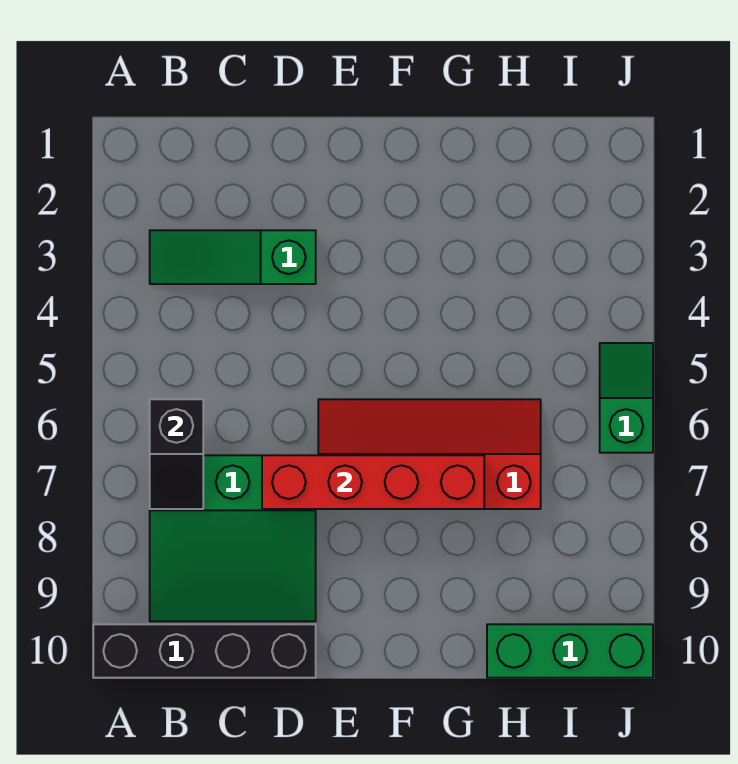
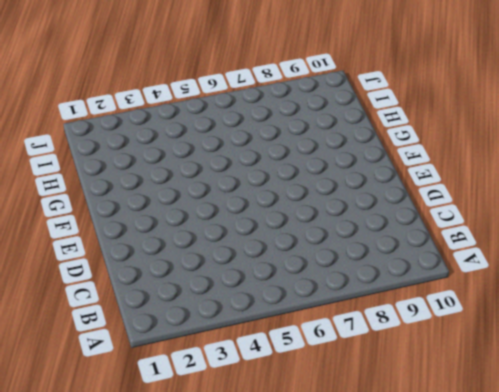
none -> black 1x4 brick [93,624,316,678]
none -> green 1x3 slope [150,230,316,284]

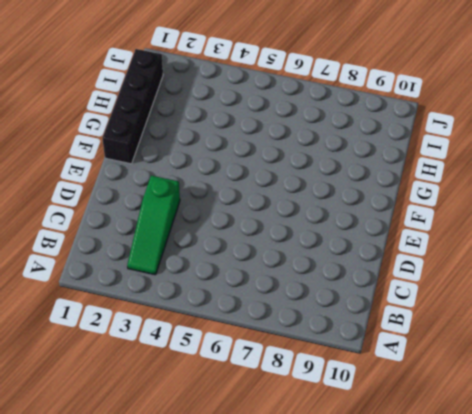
black 1x4 brick [102,49,163,164] -> black 1x4 brick moved to [93,624,316,678]
none -> green 3x3 slope [150,455,316,621]
none -> red 2x4 slope [318,399,541,509]

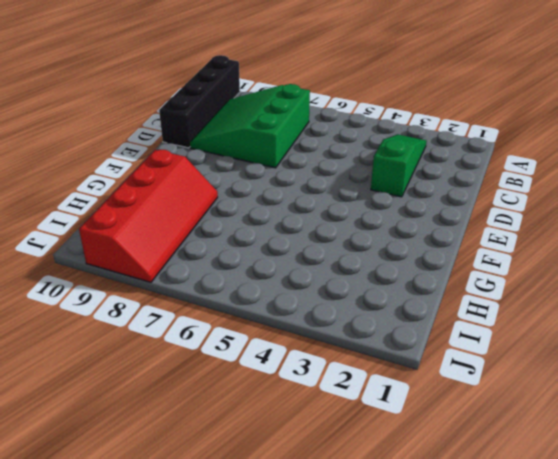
red 2x4 slope [79,150,218,282] -> red 2x4 slope moved to [318,399,541,509]
none -> green 1x3 brick [487,624,653,678]
none -> green 1x2 slope [600,343,653,453]

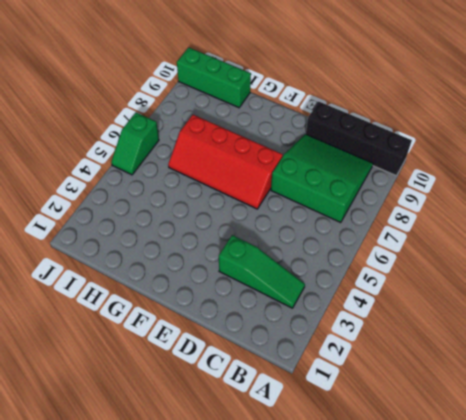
none -> black 1x2 slope [150,399,203,509]
none -> red 1x4 brick [262,455,484,509]

